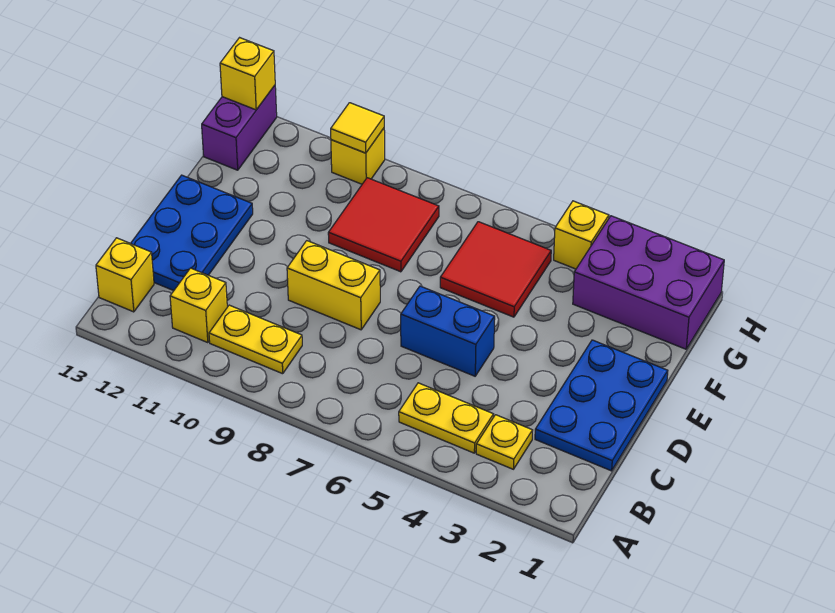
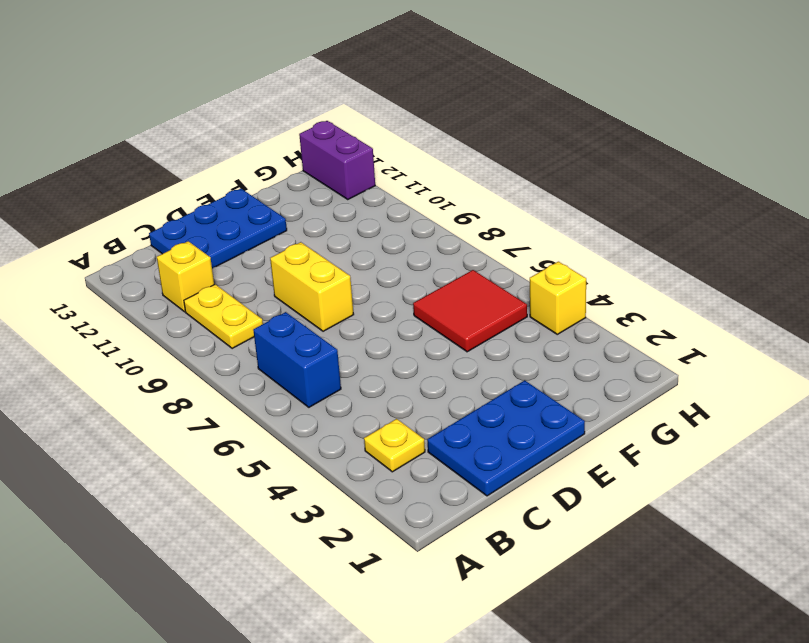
blue 1x2 brick [253,312,341,407] -> blue 1x2 brick moved to [401,286,495,376]
purple 1x2 brick [299,121,375,199] -> purple 1x2 brick turned to [202,86,277,170]
none -> yellow 1x2 plate [399,383,493,453]
none -> yellow 1x1 brick [96,238,154,312]
none -> red 2x2 tile [328,178,439,272]

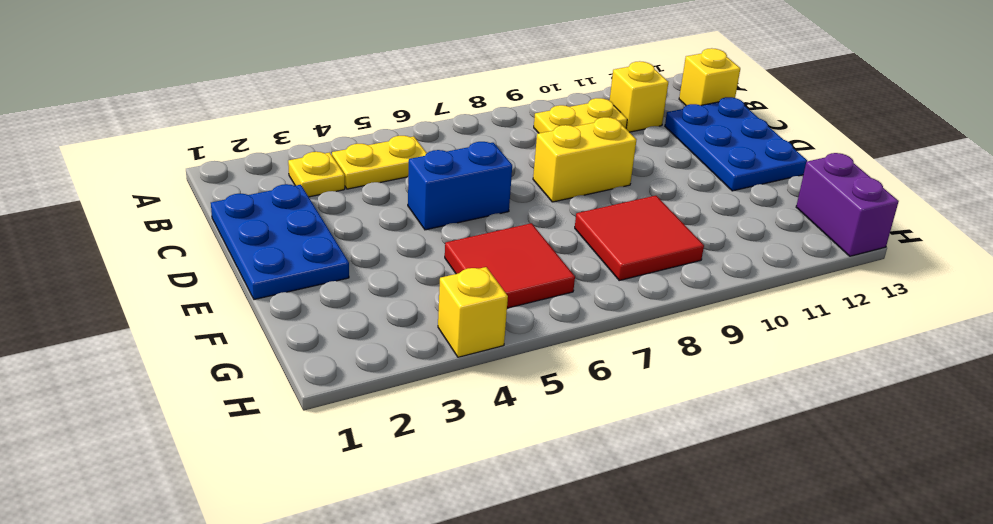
none -> purple 2x3 brick [573,216,724,349]
none -> yellow 1x1 brick [331,128,385,184]
none -> yellow 1x1 tile [331,103,384,153]

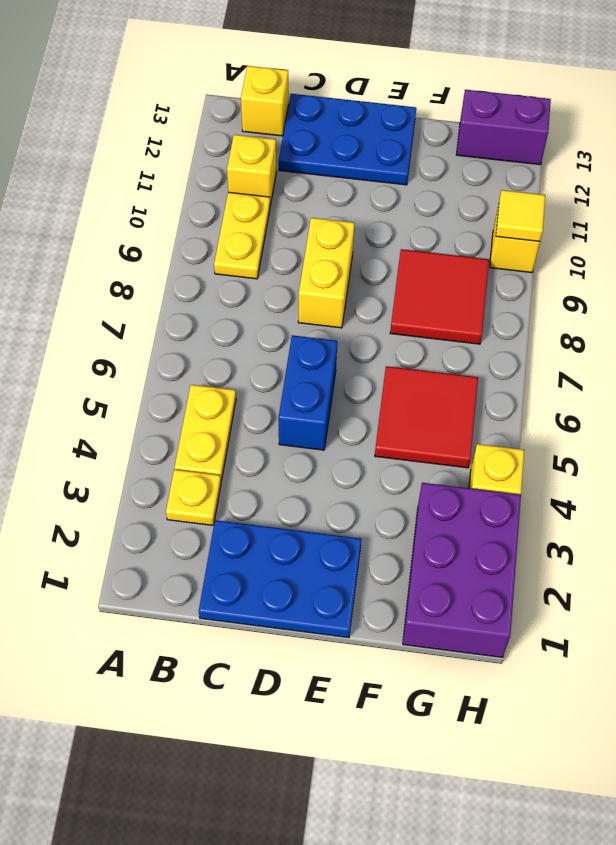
none -> yellow 1x1 brick [220,38,275,110]

